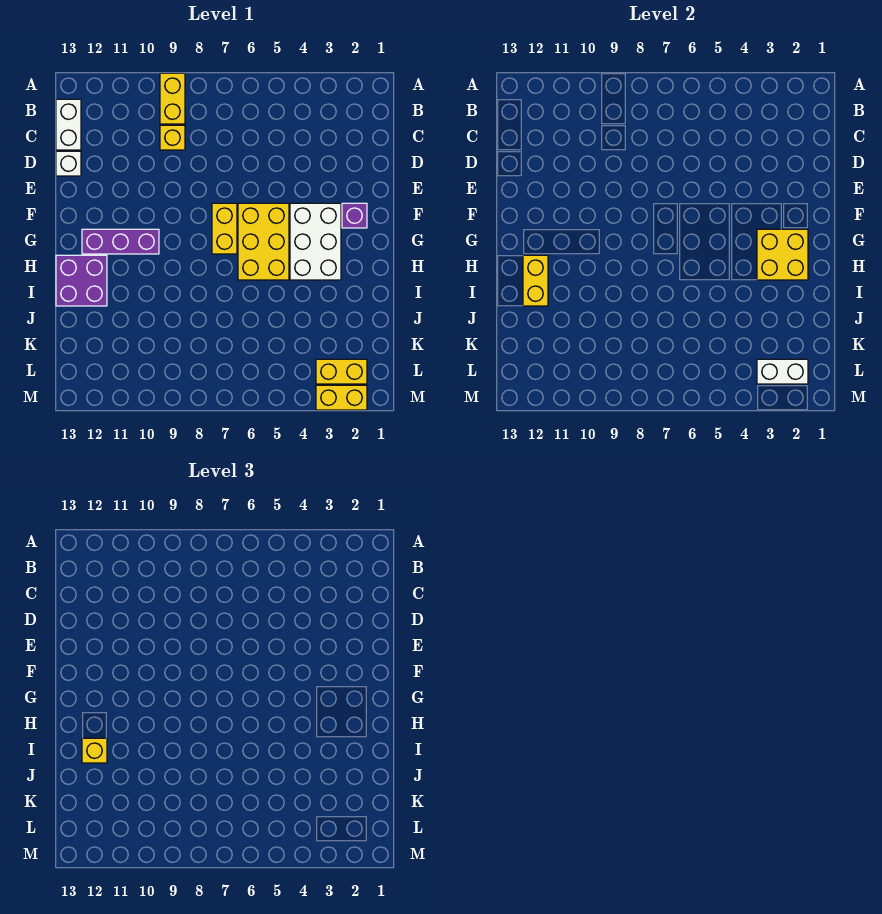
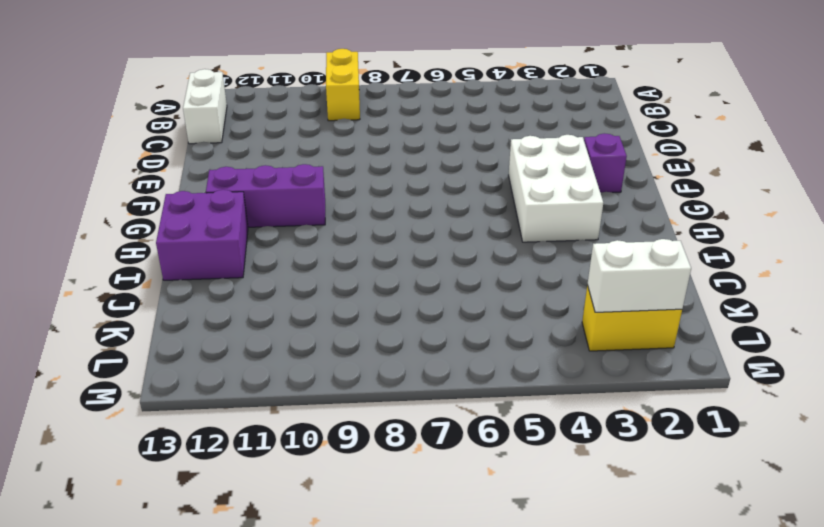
none -> yellow 1x1 brick [160,125,185,150]
none -> white 1x1 brick [56,151,81,176]
none -> yellow 2x3 brick [238,203,289,280]

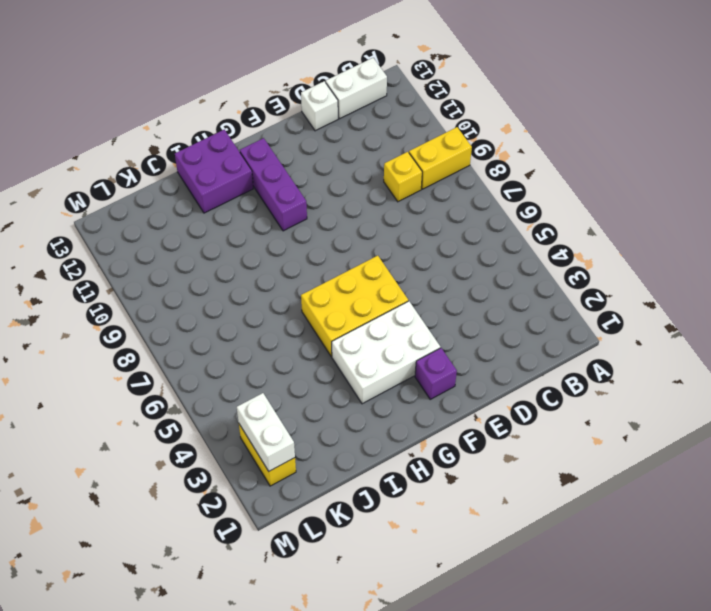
none -> yellow 1x2 brick [212,203,237,254]
none -> yellow 1x2 brick [316,385,367,410]
none -> yellow 2x2 brick [757,229,808,280]

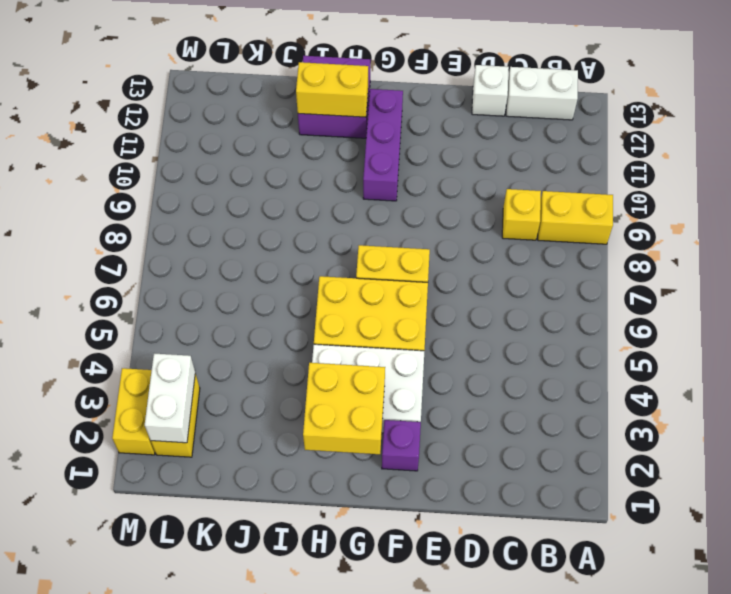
none -> yellow 1x1 brick [82,738,107,763]

